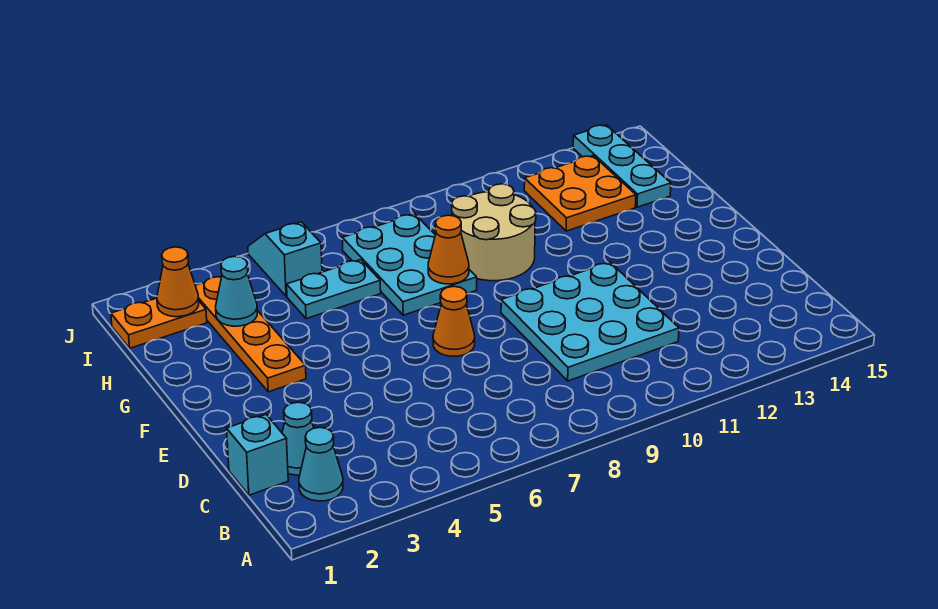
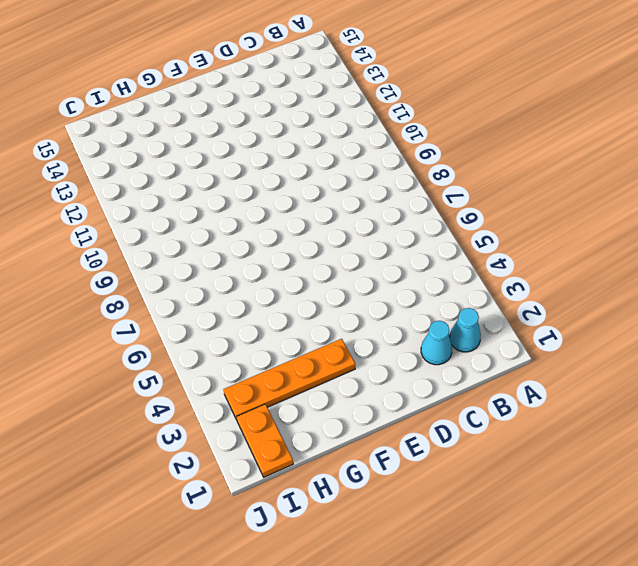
none -> cyan 1x1 brick [227,415,288,495]
none -> cyan 3x3 plate [501,262,679,381]
none -> orange 1x1 cone [433,286,475,356]

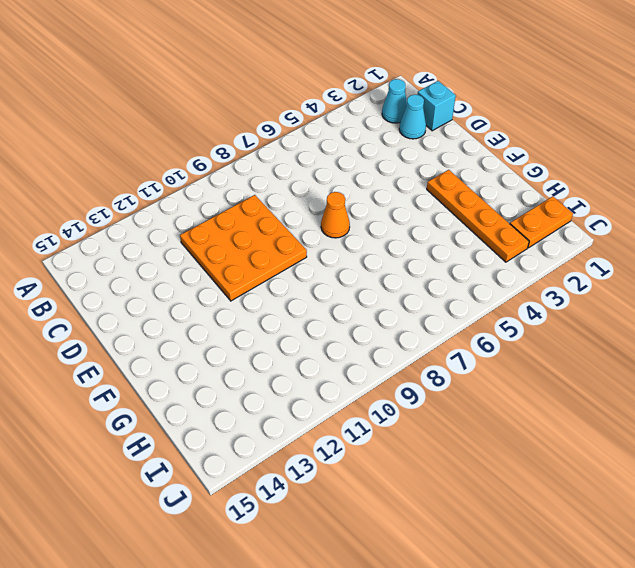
orange 3x3 plate [180,195,307,301] -> cyan 3x3 plate [501,262,679,381]
none -> cyan 2x3 plate [342,214,477,315]
none -> tan 2x2 round brick [452,184,536,281]
none -> cyan 1x2 plate [287,260,381,319]

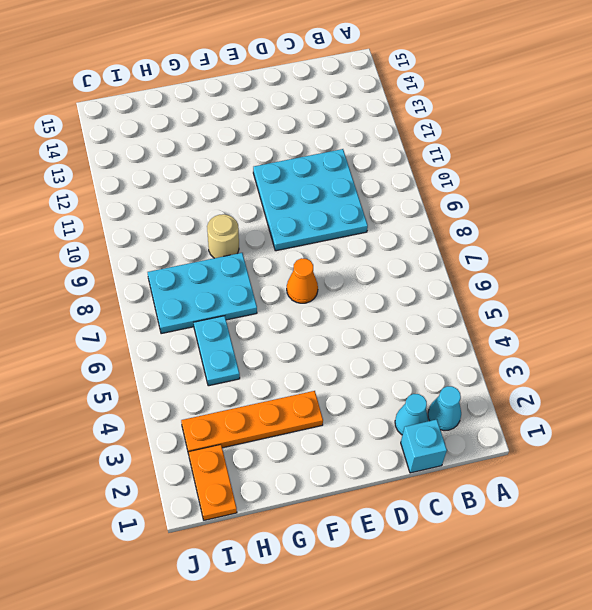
tan 1x1 round brick [207,214,239,258] -> tan 2x2 round brick [452,184,536,281]
none -> orange 2x2 plate [524,156,636,231]
none -> cyan 1x3 plate [573,125,671,207]
none -> cyan 1x2 slope [248,222,322,296]

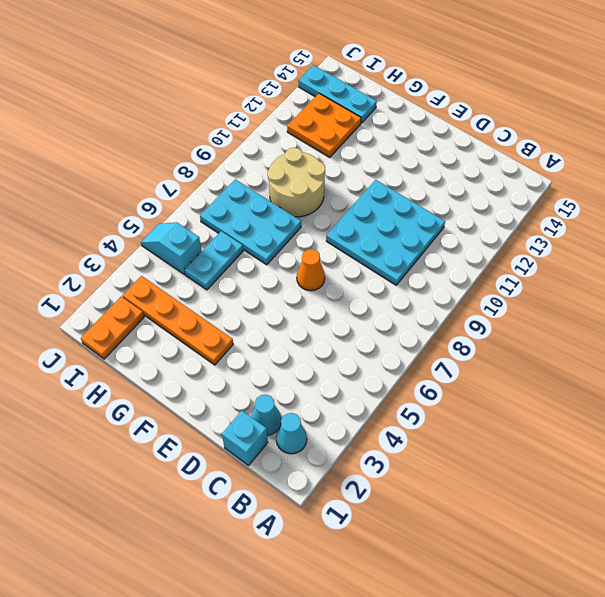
none -> orange 1x1 cone [428,215,469,284]
none -> cyan 1x1 cone [216,256,257,326]
none -> orange 1x1 cone [157,247,199,317]

